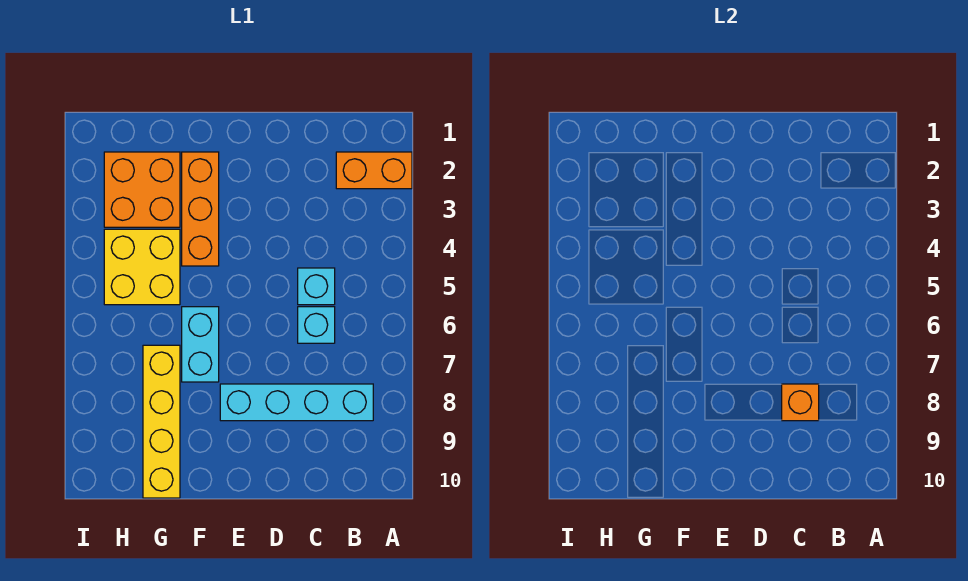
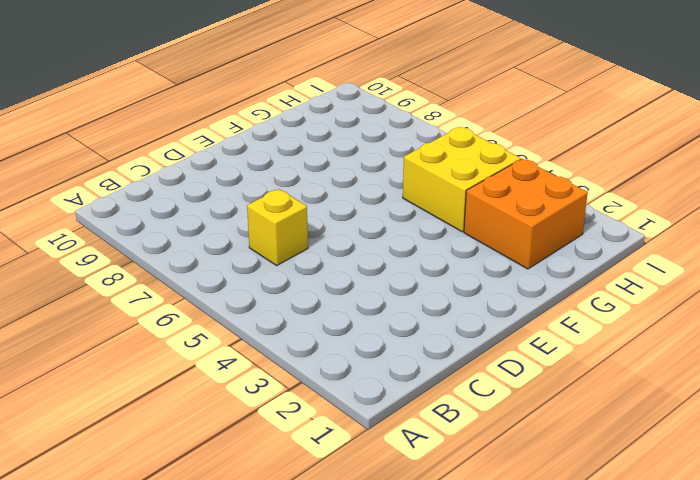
yellow 1x1 brick [247,189,308,265] -> cyan 1x1 brick [298,307,335,343]
none -> orange 1x2 brick [336,152,412,189]
none -> cyan 1x4 brick [220,384,373,421]

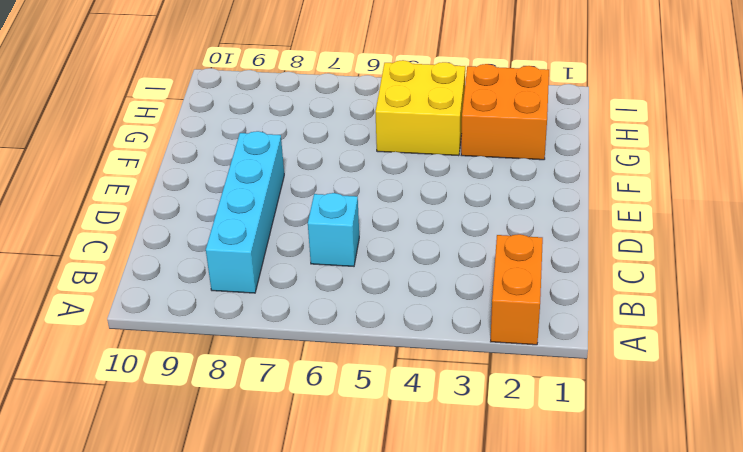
none -> cyan 1x1 brick [298,268,335,305]
none -> orange 1x3 brick [182,152,219,266]

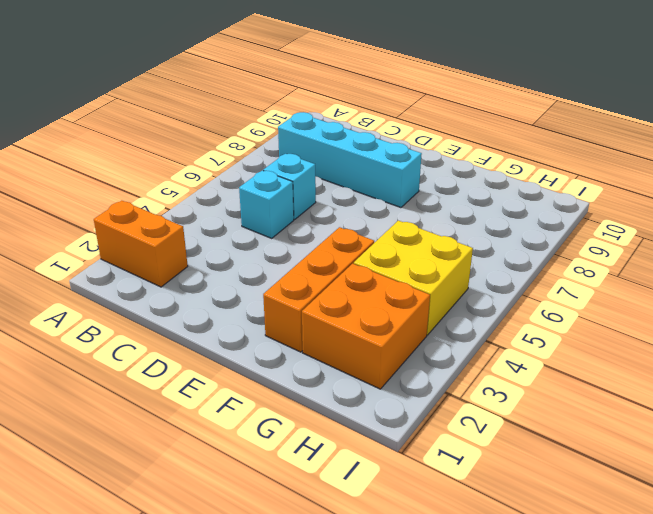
none -> cyan 1x2 brick [182,307,219,382]
none -> yellow 1x4 brick [143,345,180,498]

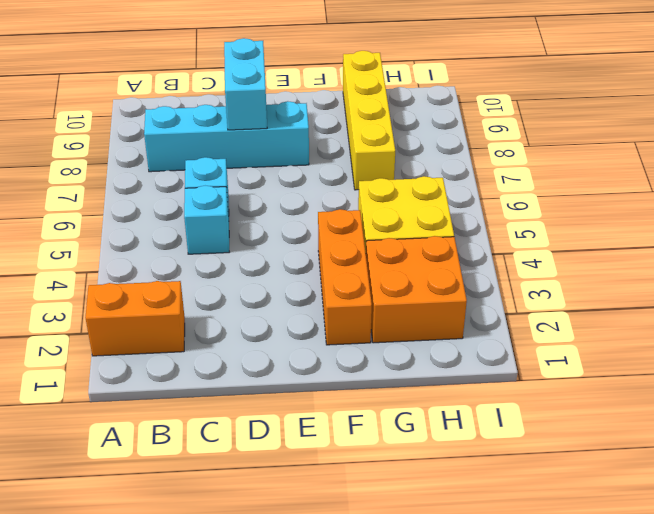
cyan 1x2 brick [224,38,267,130] -> cyan 1x2 brick moved to [182,307,219,382]
none -> orange 1x1 brick [782,384,819,421]

